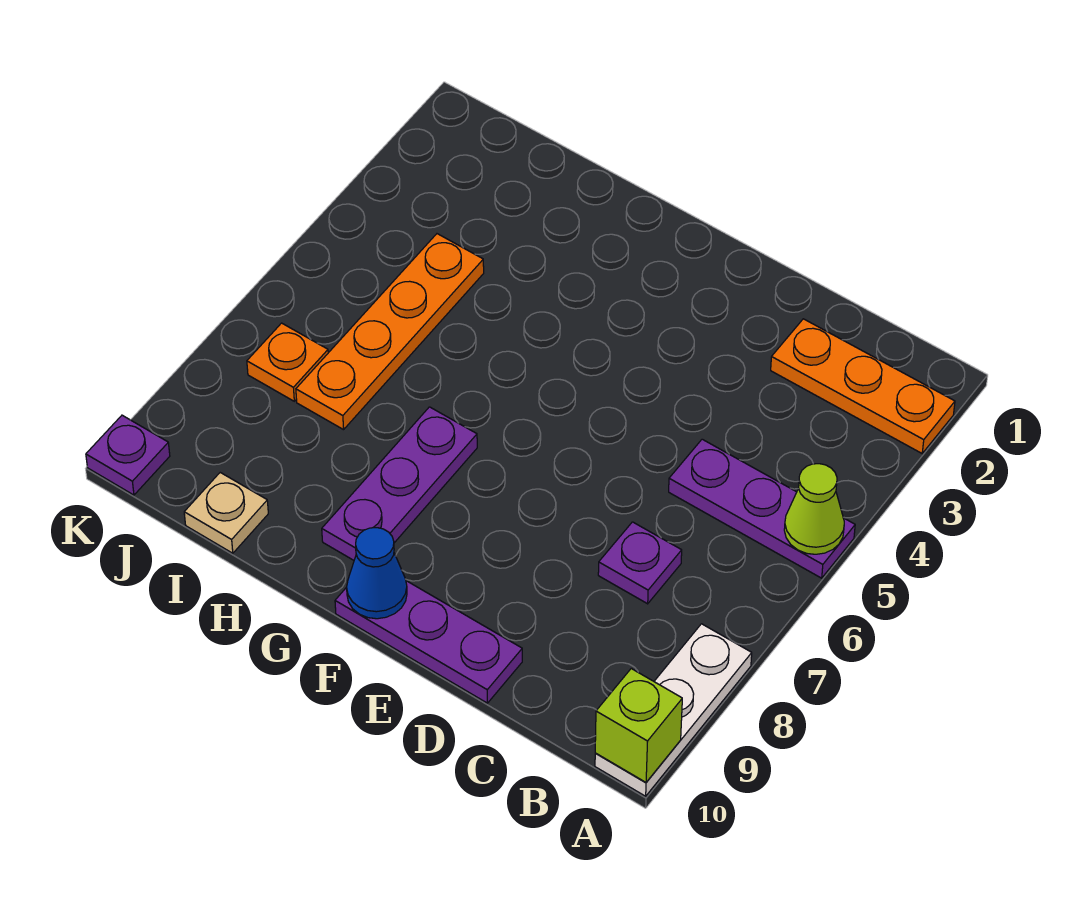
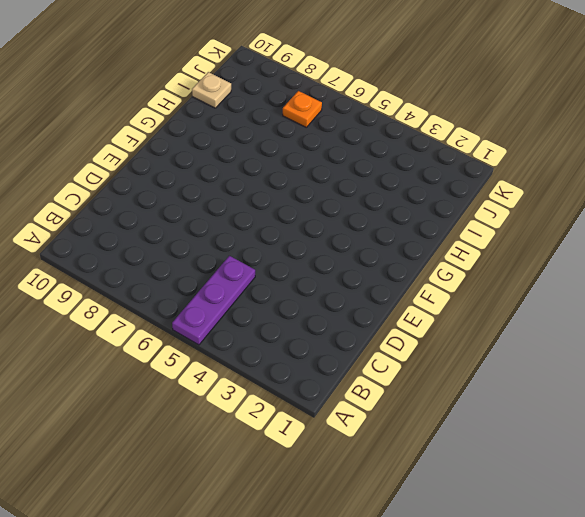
none -> orange 1x3 plate [771,319,955,453]
none -> white 1x3 plate [595,624,752,796]
none -> purple 1x1 plate [598,522,682,604]

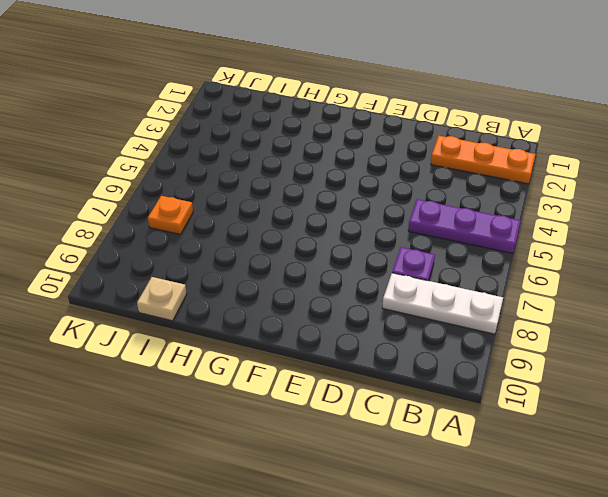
white 1x3 plate [382,273,503,334] -> white 1x3 plate turned to [595,624,752,796]
none -> purple 1x3 plate [335,581,522,703]
none -> purple 1x3 plate [322,407,477,560]
none -> orange 1x4 plate [296,234,484,430]

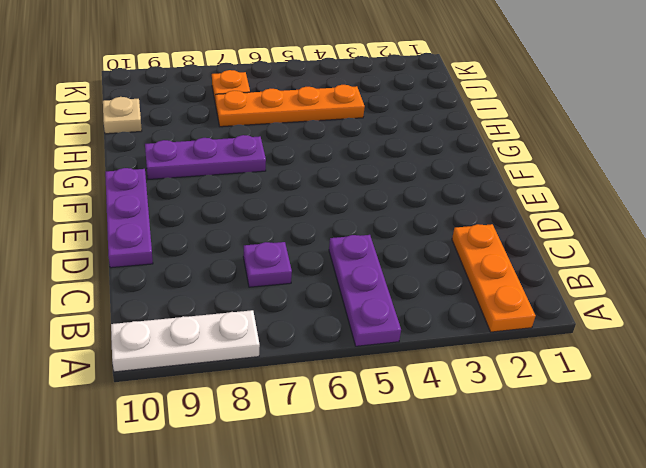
none -> purple 1x1 plate [86,415,170,495]
none -> lime 1x1 cone [784,464,844,554]
none -> lime 1x1 brick [595,669,682,782]

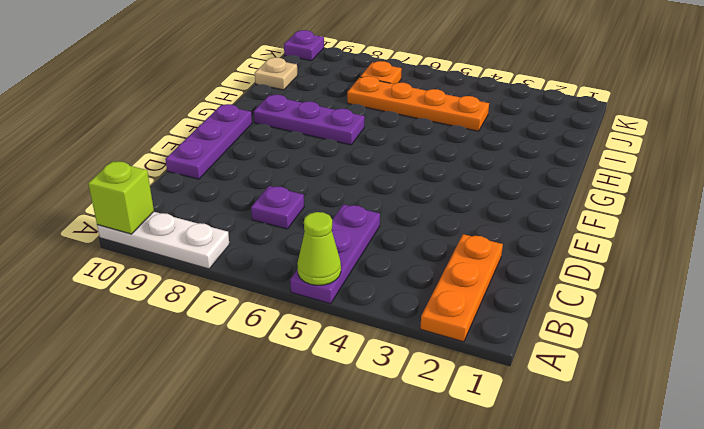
none -> blue 1x1 cone [347,528,407,619]

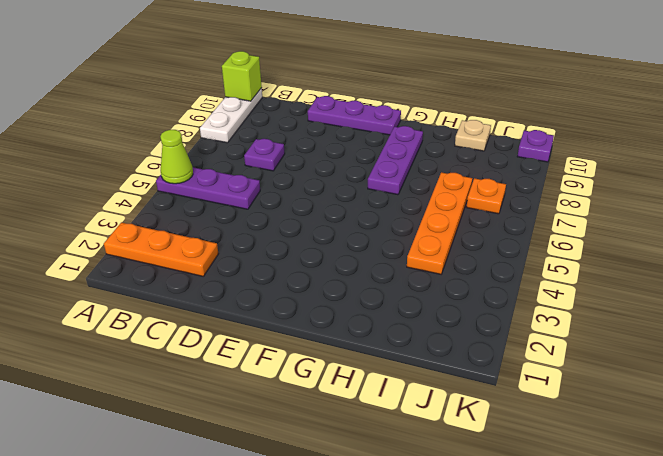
none -> blue 1x1 cone [347,528,407,619]

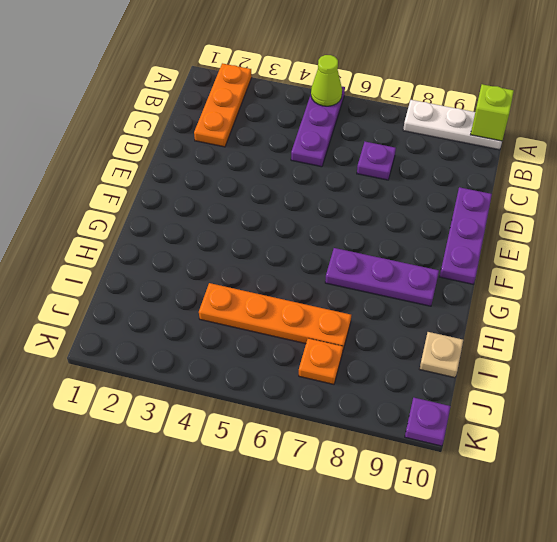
none -> blue 1x1 cone [347,528,407,619]

